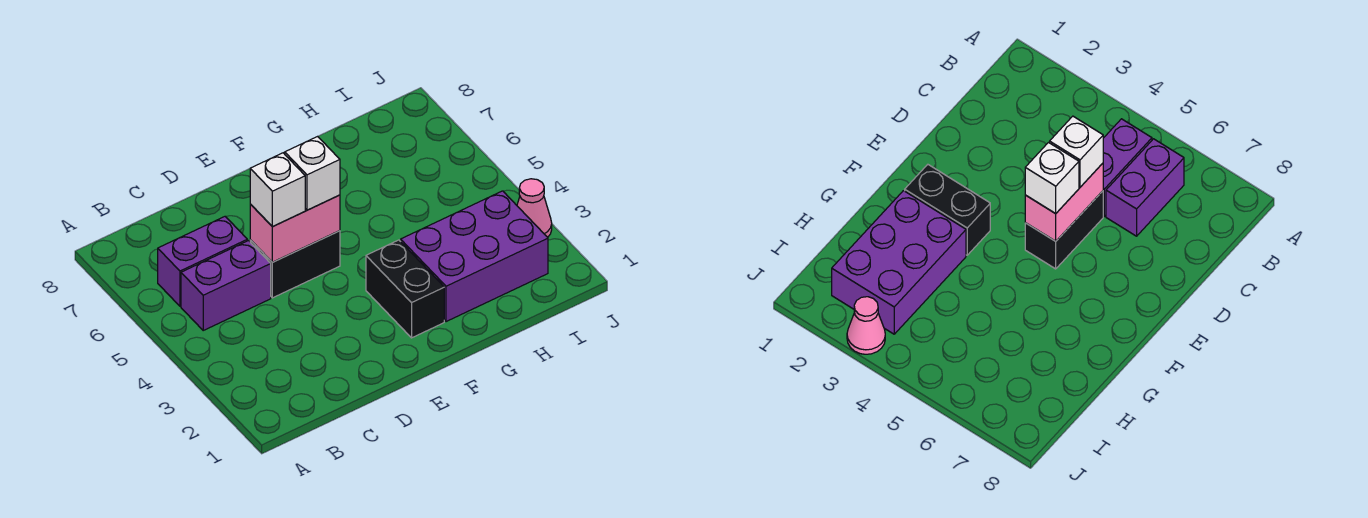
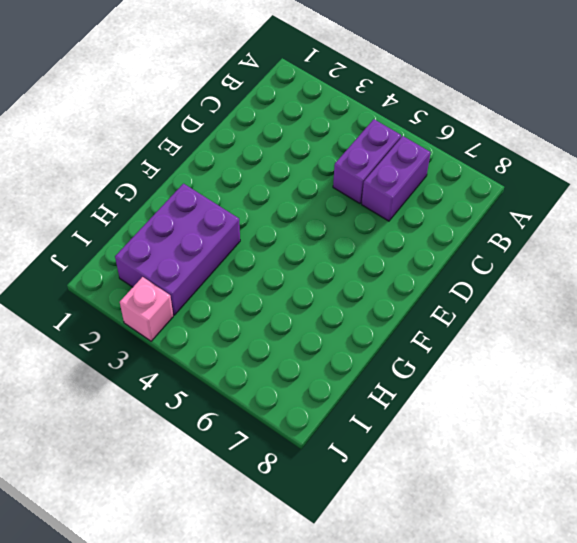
pink 1x1 brick [120,277,173,341] -> pink 1x1 cone [517,179,552,237]
none -> black 1x2 brick [250,231,340,298]
none -> black 1x2 brick [366,240,444,338]

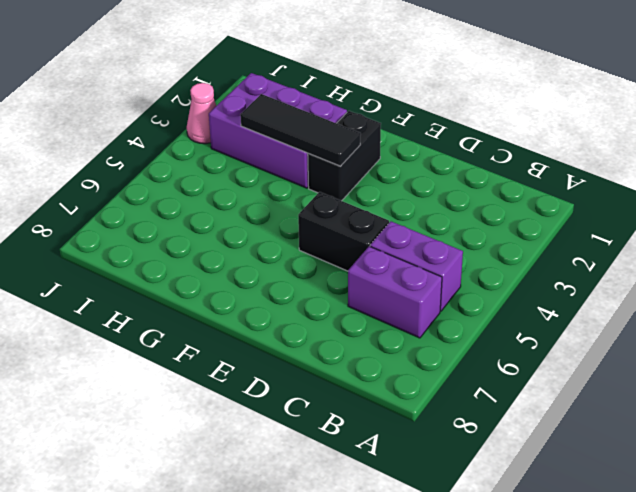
black 1x3 tile [240,94,361,166] -> none
none -> pink 1x2 brick [250,195,340,262]
none -> white 1x1 brick [250,153,305,227]

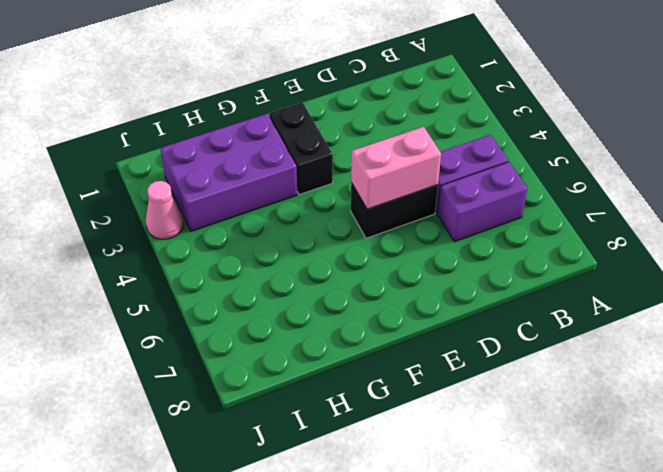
none -> white 1x1 brick [250,153,305,227]
none -> white 1x1 brick [285,136,340,210]

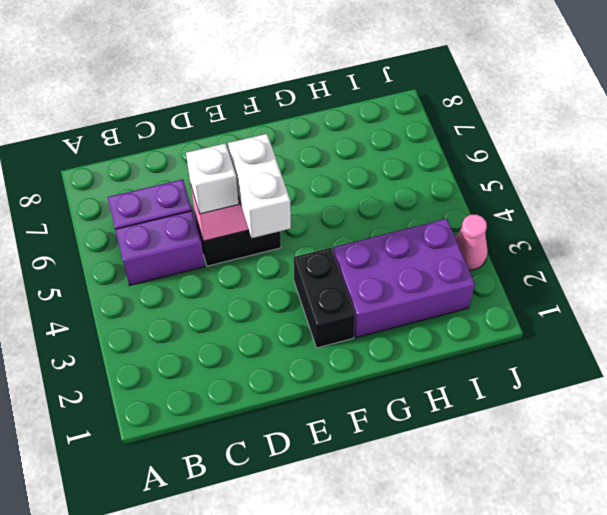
white 1x2 brick [228,134,291,238] -> white 1x1 brick [285,136,340,210]

